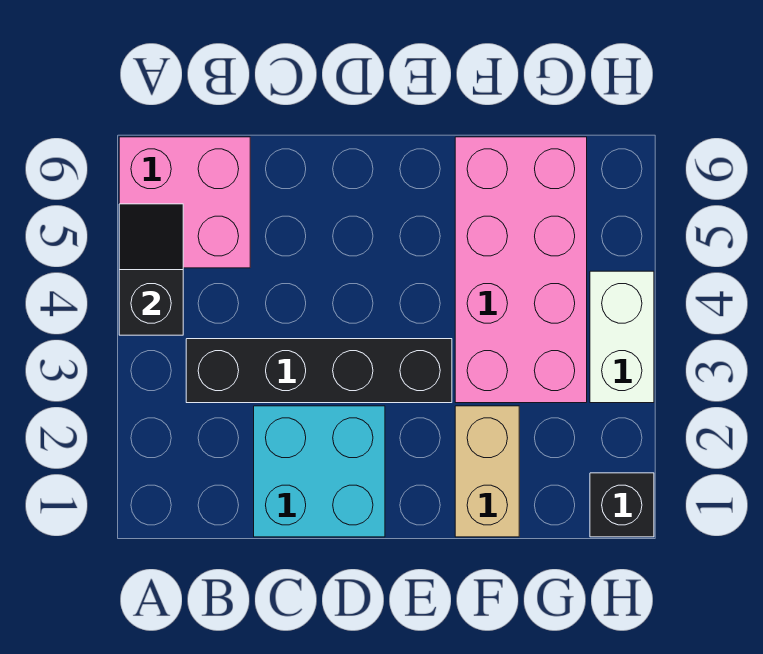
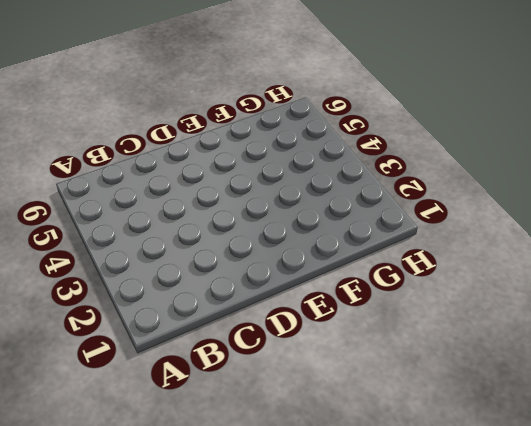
none -> pink 2x2 brick [119,137,250,268]
none -> black 1x4 brick [186,339,452,403]

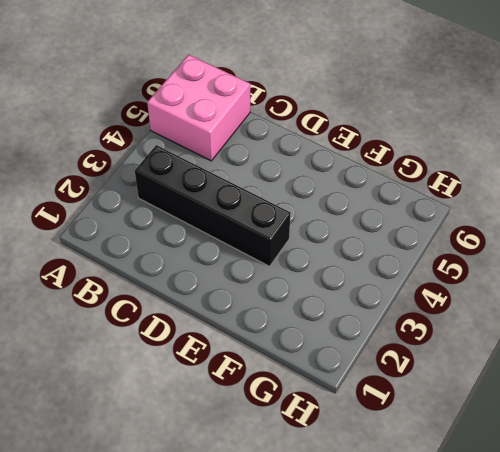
none -> cyan 2x2 brick [254,406,385,537]
none -> tan 1x2 brick [455,406,519,537]

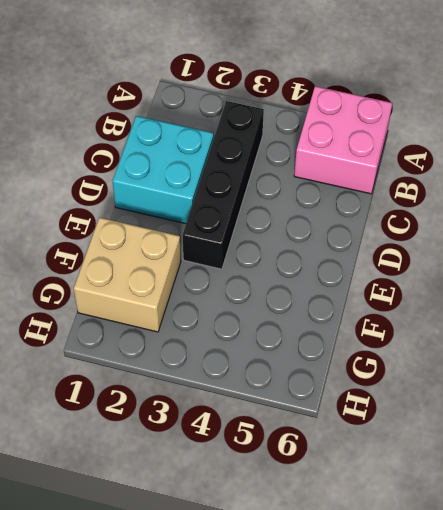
tan 2x2 brick [74,218,181,332] -> tan 1x2 brick [455,406,519,537]
none -> pink 2x4 brick [455,137,587,403]
none -> black 1x1 brick [590,473,654,537]

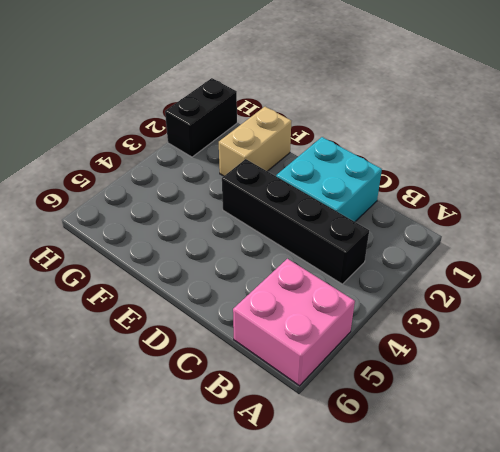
black 1x2 brick [165,78,237,157] -> black 1x1 brick [590,473,654,537]
none -> pink 2x4 brick [455,137,587,403]
none -> white 1x2 brick [590,271,654,403]

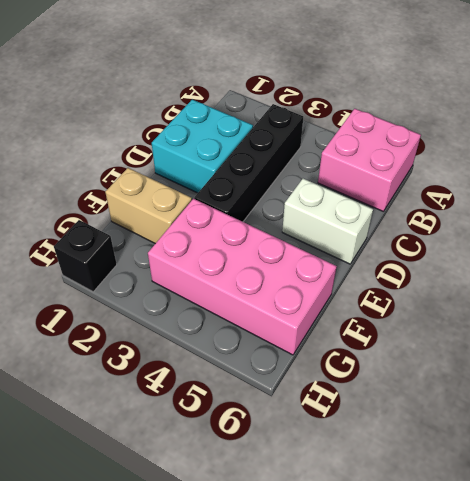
white 1x2 brick [282,179,373,264] -> white 1x2 brick moved to [590,271,654,403]
none -> black 1x2 slope [119,204,183,335]

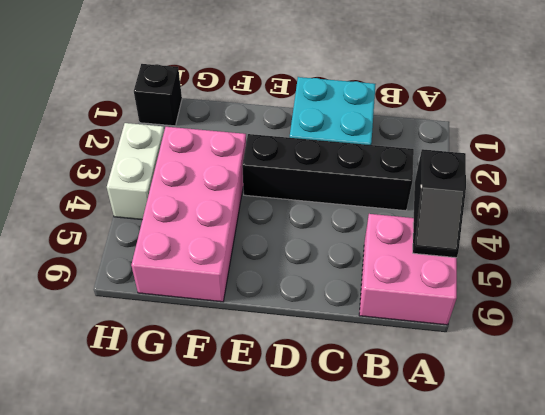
none -> tan 1x2 brick [455,406,519,537]

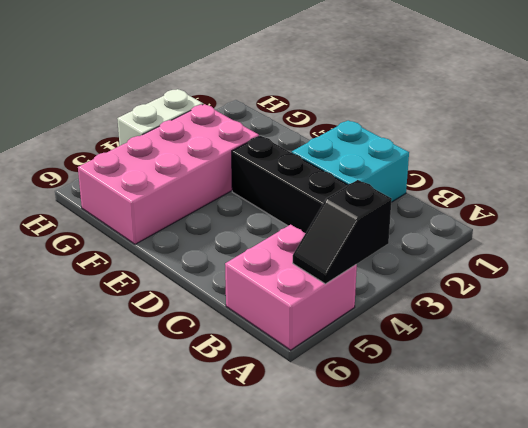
none -> tan 1x2 brick [455,406,519,537]
none -> black 1x1 brick [590,473,654,537]

